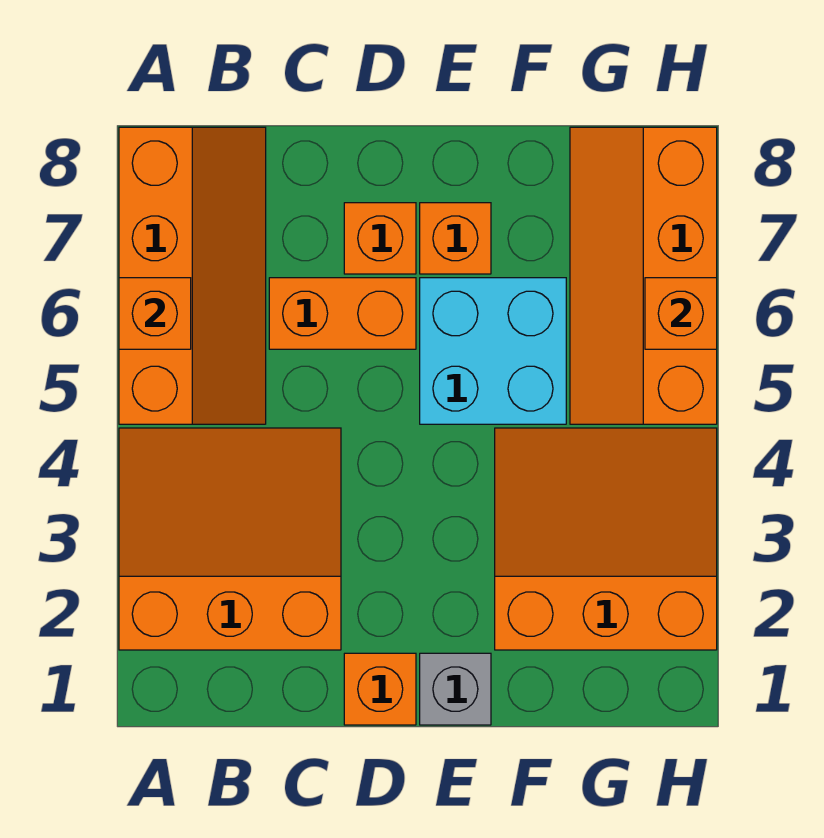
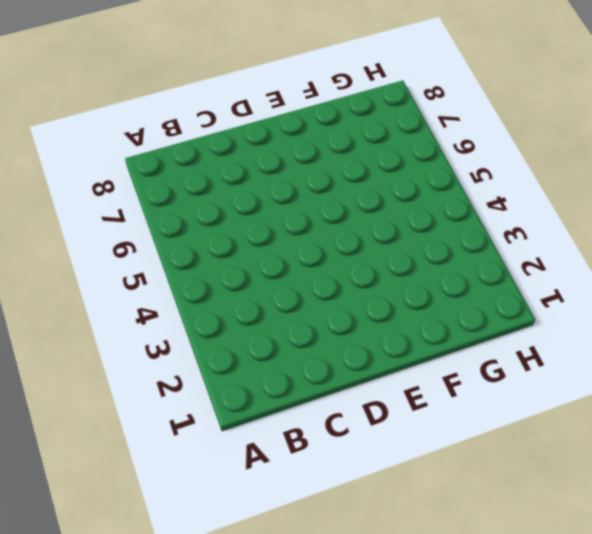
none -> orange 3x3 slope [119,428,341,650]
none -> orange 2x4 slope [119,127,266,424]
none -> orange 1x2 brick [269,278,416,349]

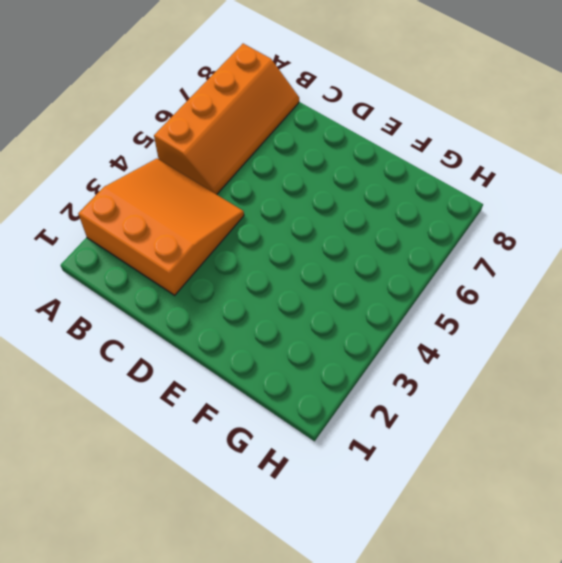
none -> orange 1x2 brick [269,278,416,349]
none -> orange 1x1 brick [344,653,416,725]
none -> orange 1x1 brick [344,203,416,274]

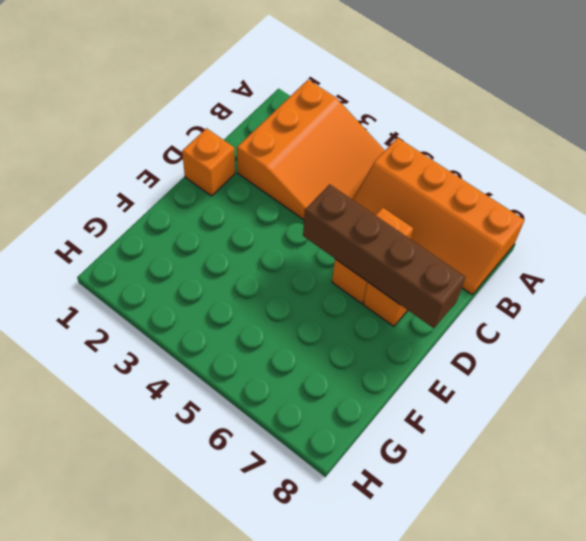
brown 1x4 brick [303,184,465,328] -> none
none -> grey 1x1 brick [420,653,491,725]
none -> cyan 2x2 brick [420,278,566,424]
none -> orange 1x1 brick [420,203,491,274]

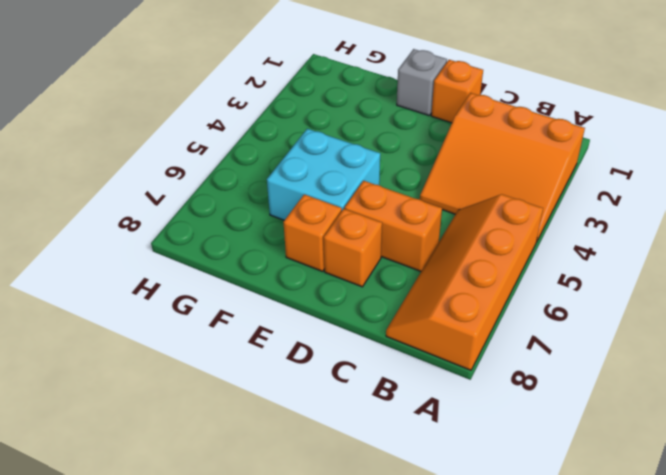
none -> orange 3x3 slope [495,428,717,650]
none -> orange 2x4 slope [570,127,717,424]
none -> orange 1x1 brick [119,278,191,349]

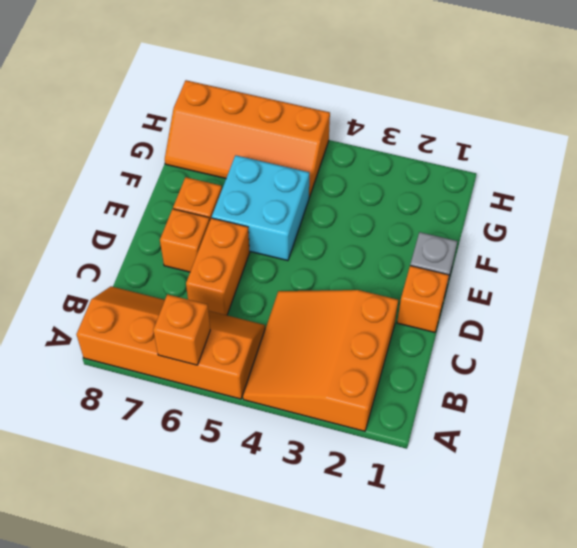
none -> orange 3x3 slope [495,428,717,650]
none -> orange 1x1 brick [645,278,717,349]

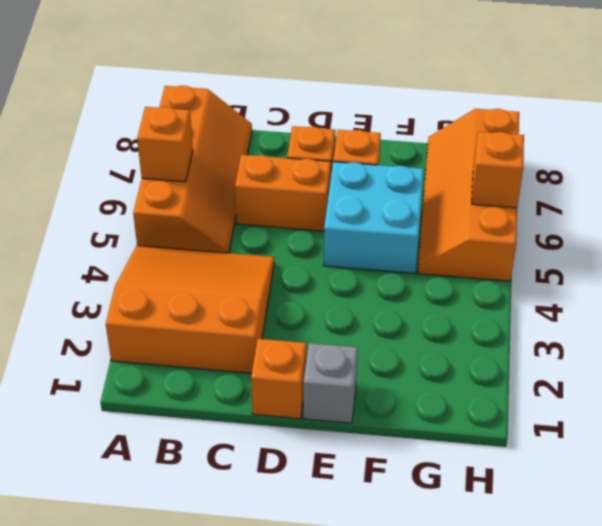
none -> orange 3x3 slope [495,428,717,650]

